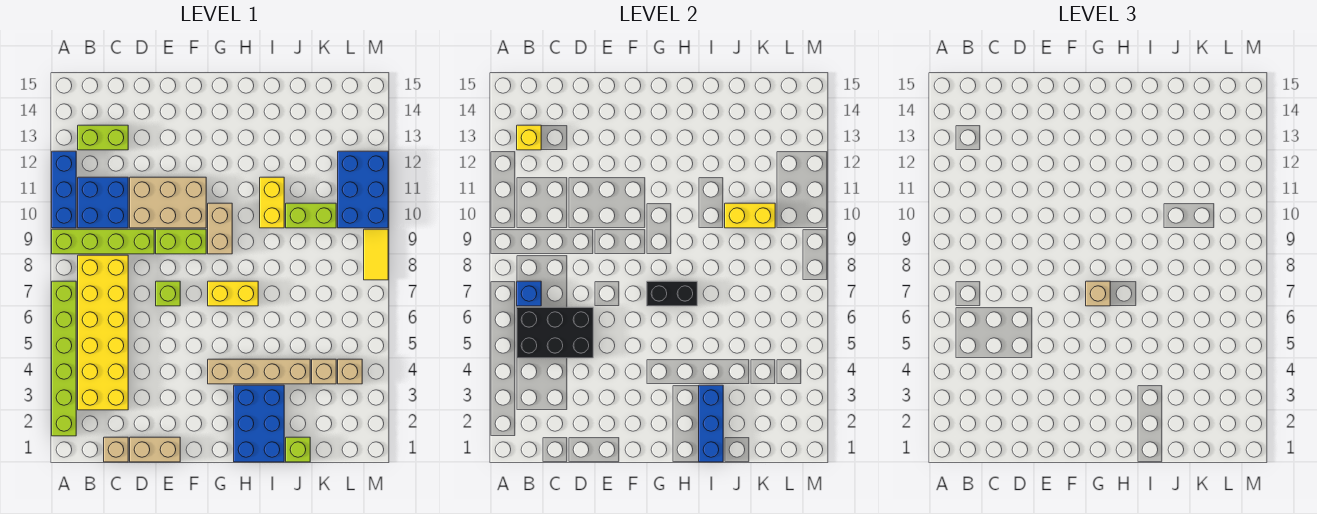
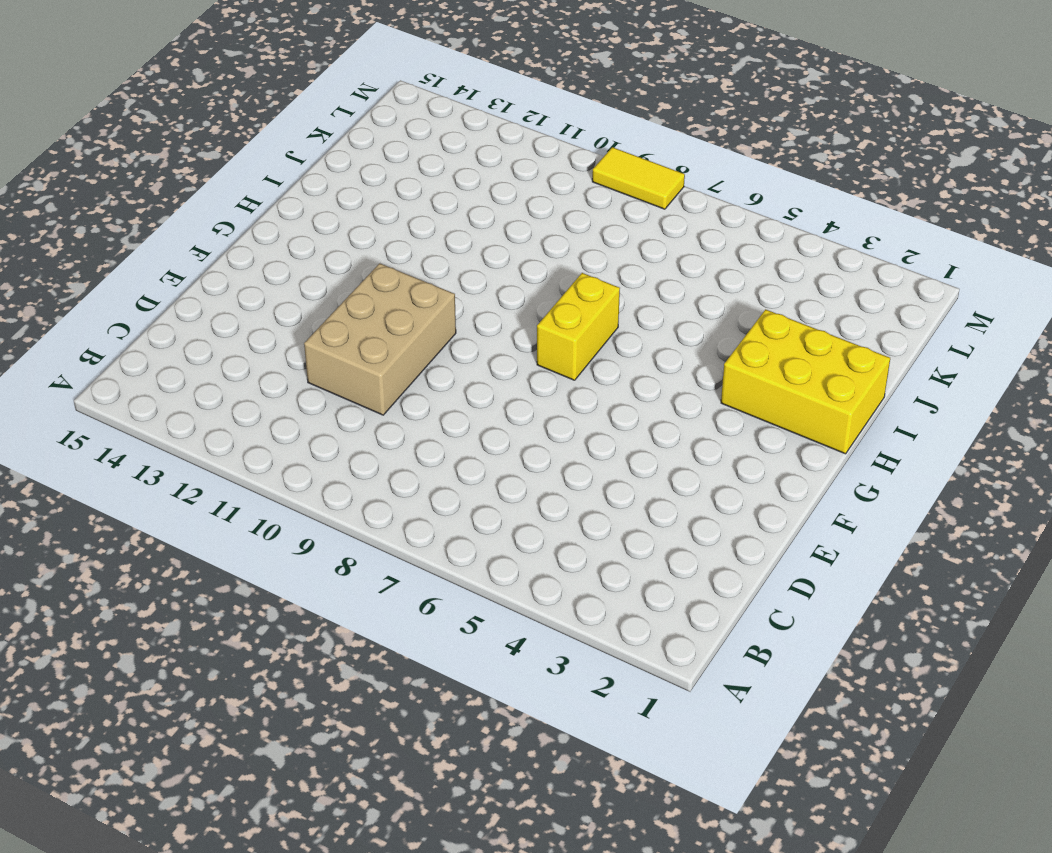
yellow 2x3 brick [721,309,890,454] -> blue 2x3 brick [234,385,284,462]
none -> lime 1x6 brick [52,281,76,436]
none -> lime 1x4 brick [52,229,154,254]
none -> blue 1x3 brick [52,151,76,228]

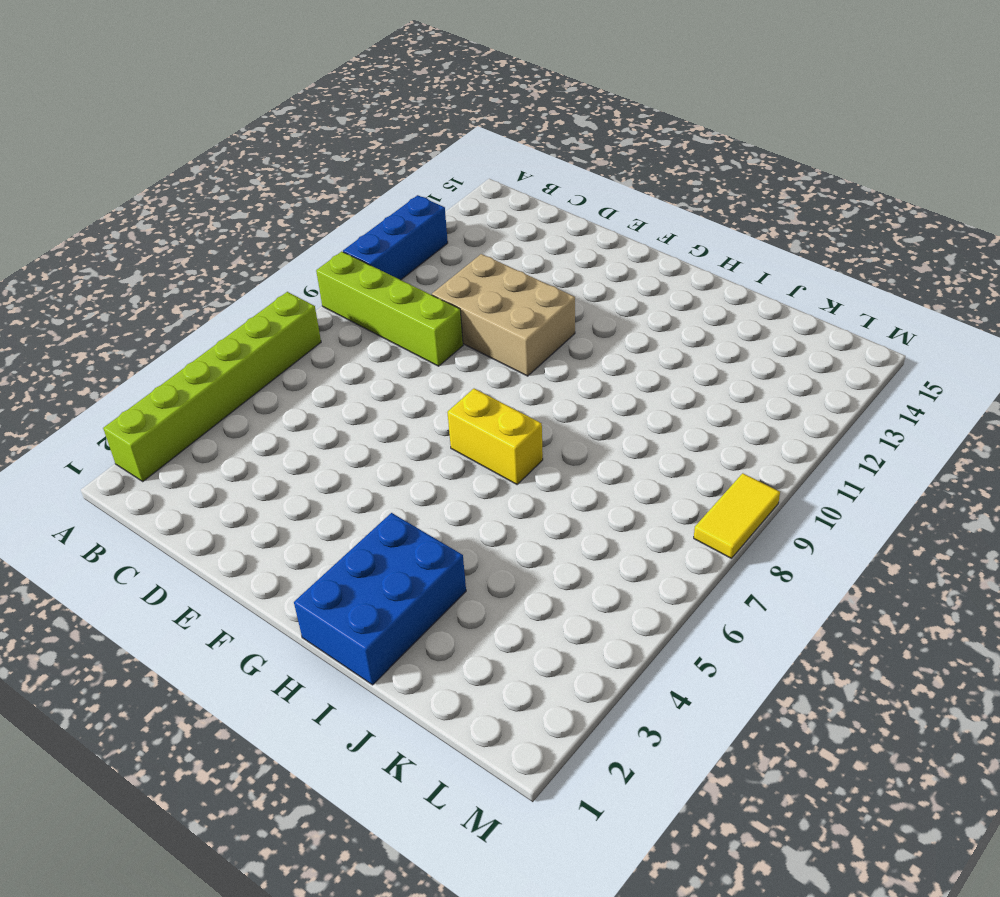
none -> yellow 2x6 brick [78,255,128,410]
none -> blue 2x2 brick [78,177,128,228]
none -> lime 1x2 brick [78,125,128,150]

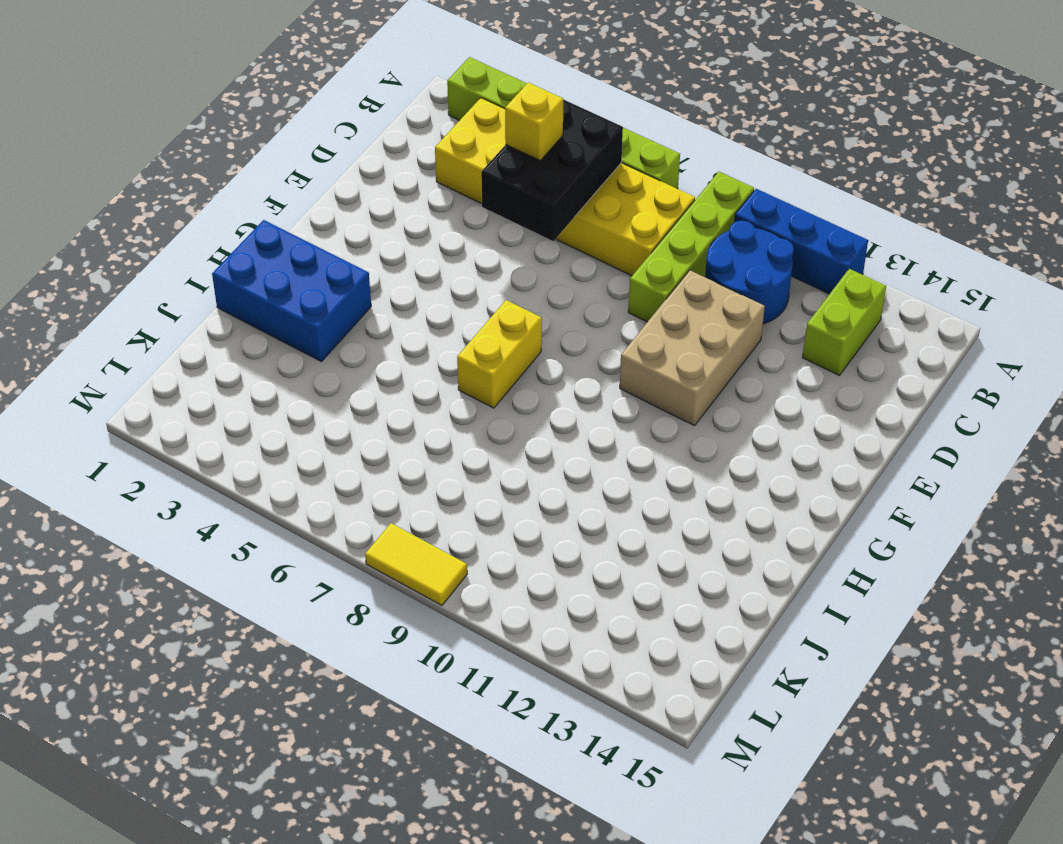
blue 2x2 round brick [705,221,794,324] -> blue 2x2 brick [78,177,128,228]
yellow 1x1 brick [505,83,563,161] -> yellow 1x1 brick moved to [517,125,541,150]
none -> tan 1x1 brick [104,437,128,462]
none -> tan 1x2 brick [130,437,180,462]
none -> lime 1x1 brick [156,281,180,306]

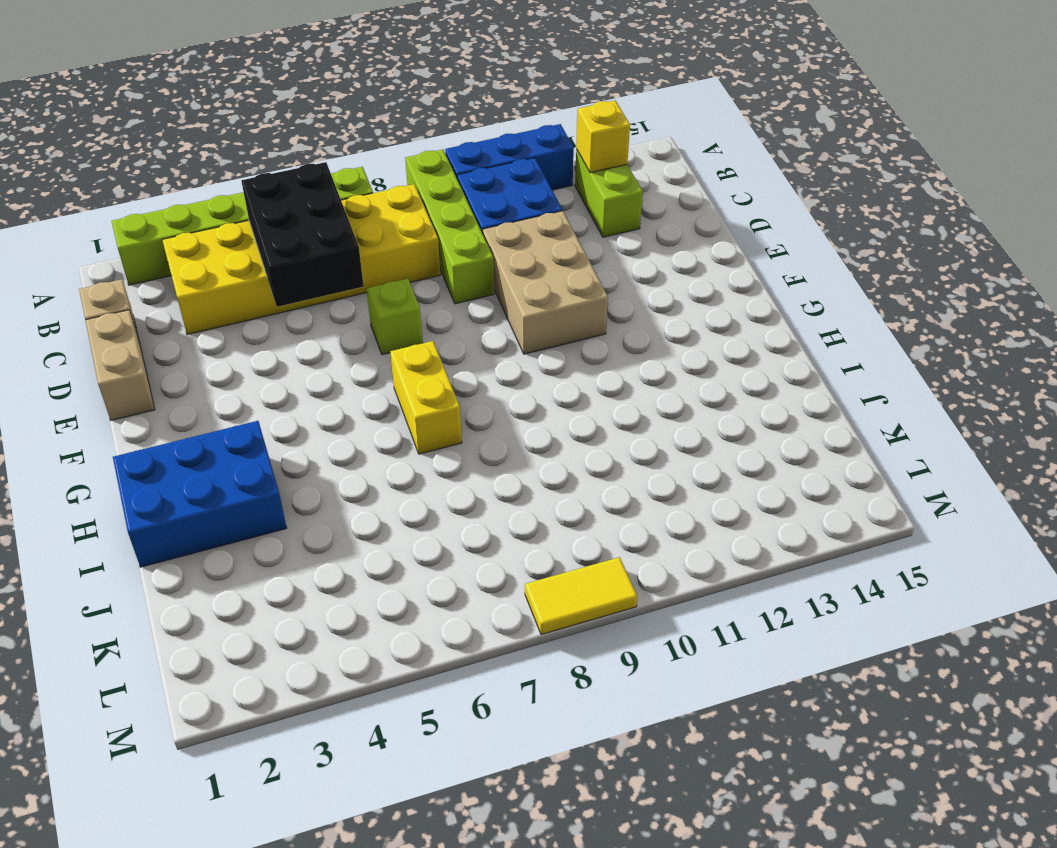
none -> lime 1x2 brick [156,229,206,254]
none -> tan 1x4 brick [208,359,310,384]
none -> tan 1x2 brick [208,203,232,254]

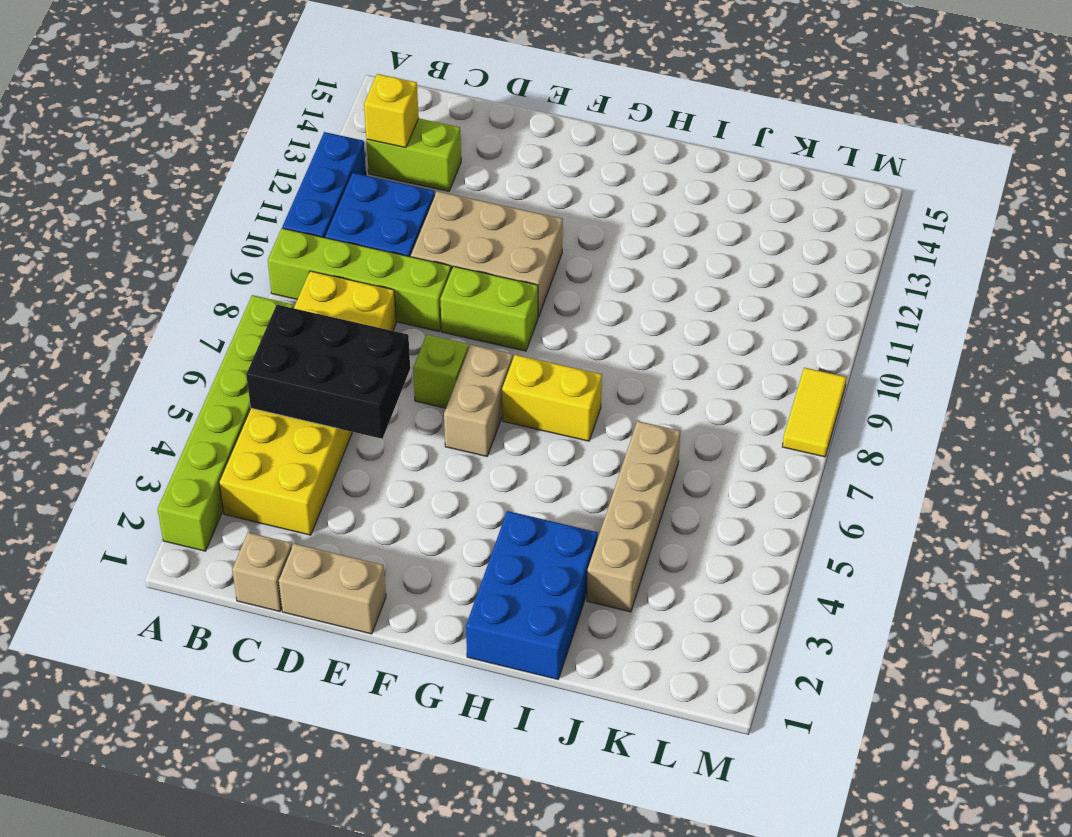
tan 1x2 brick [444,345,513,456] -> tan 1x2 brick moved to [208,203,232,254]
tan 1x4 brick [587,421,680,612] -> tan 1x4 brick turned to [208,359,310,384]
none -> yellow 1x2 brick [260,177,284,228]
none -> lime 1x1 brick [286,437,310,462]
none -> lime 1x2 brick [286,203,336,228]

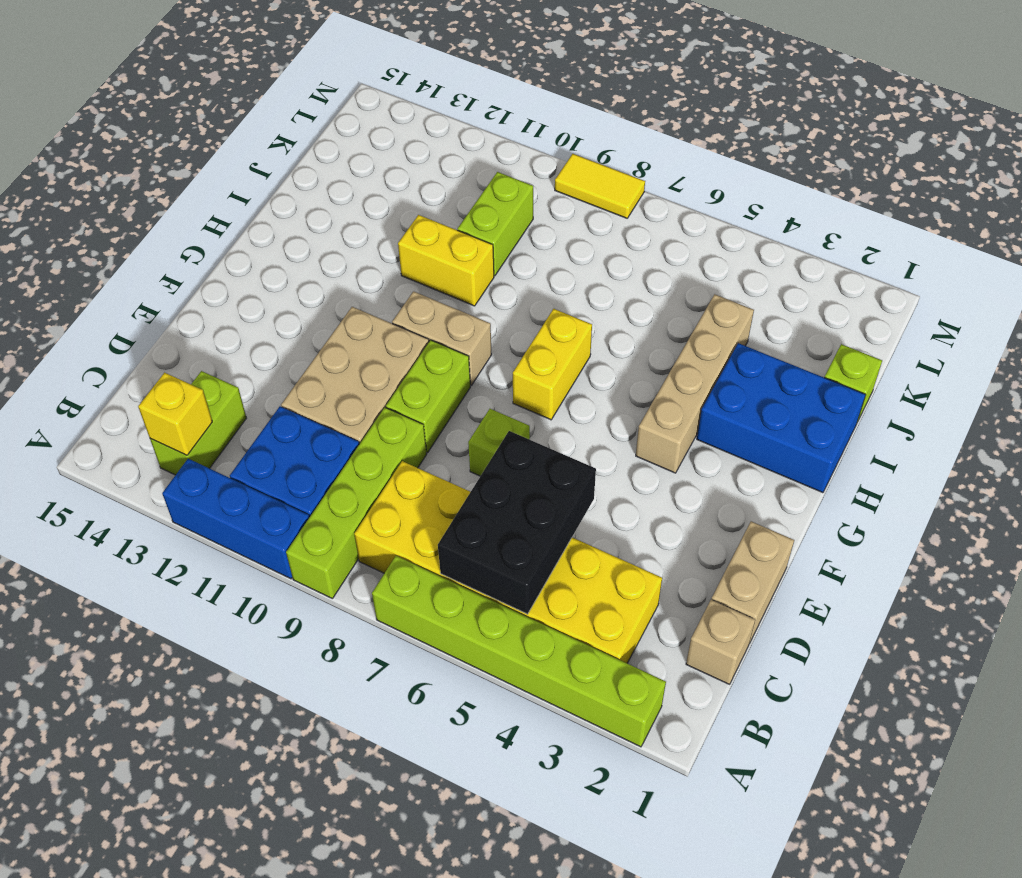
none -> tan 1x1 brick [312,359,336,384]
none -> tan 1x1 brick [338,359,362,384]
none -> blue 2x3 brick [338,151,388,228]

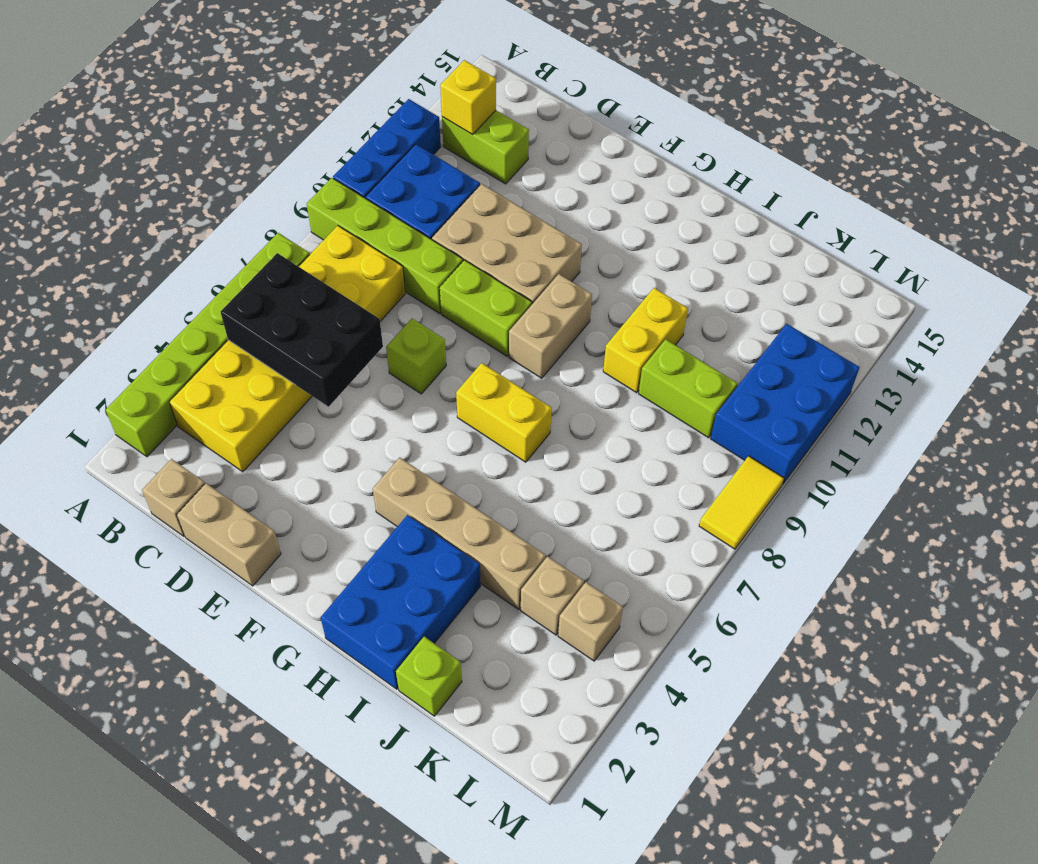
none -> blue 1x1 brick [517,281,541,306]
none -> black 1x2 brick [647,281,697,306]
none -> blue 1x3 brick [699,385,723,462]

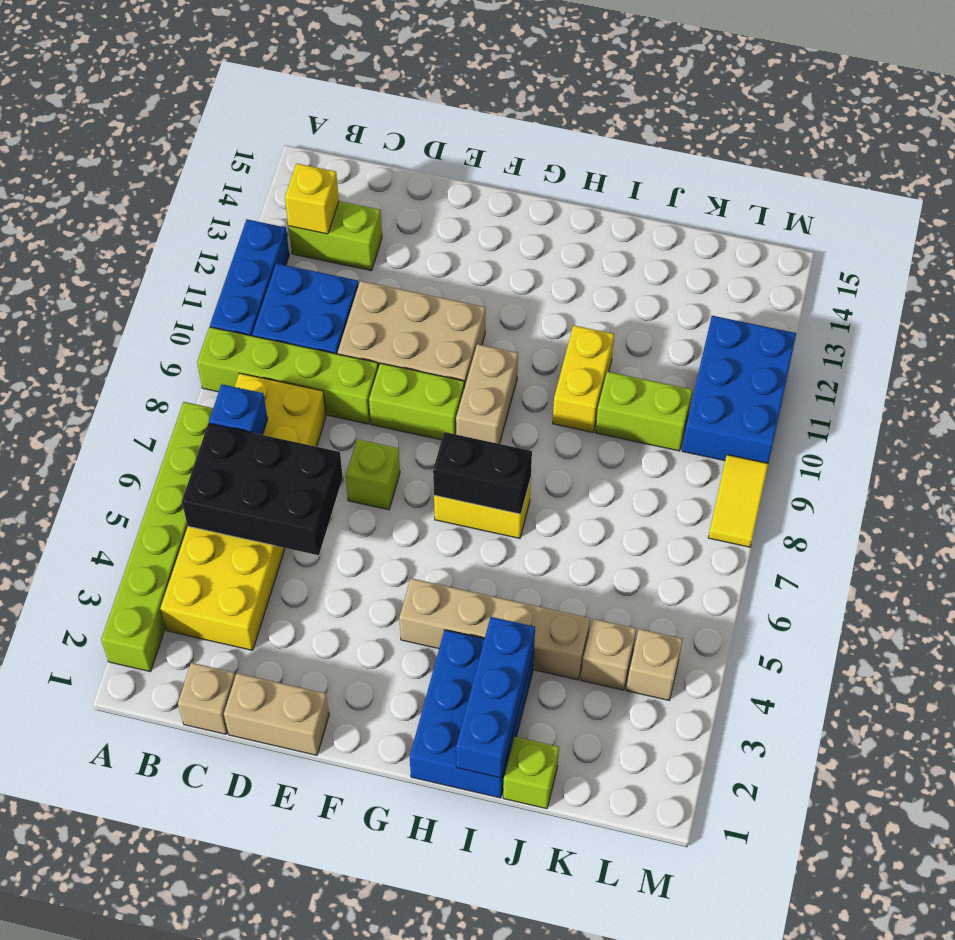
none -> yellow 1x2 brick [725,203,775,228]
none -> tan 1x1 brick [1086,281,1110,306]

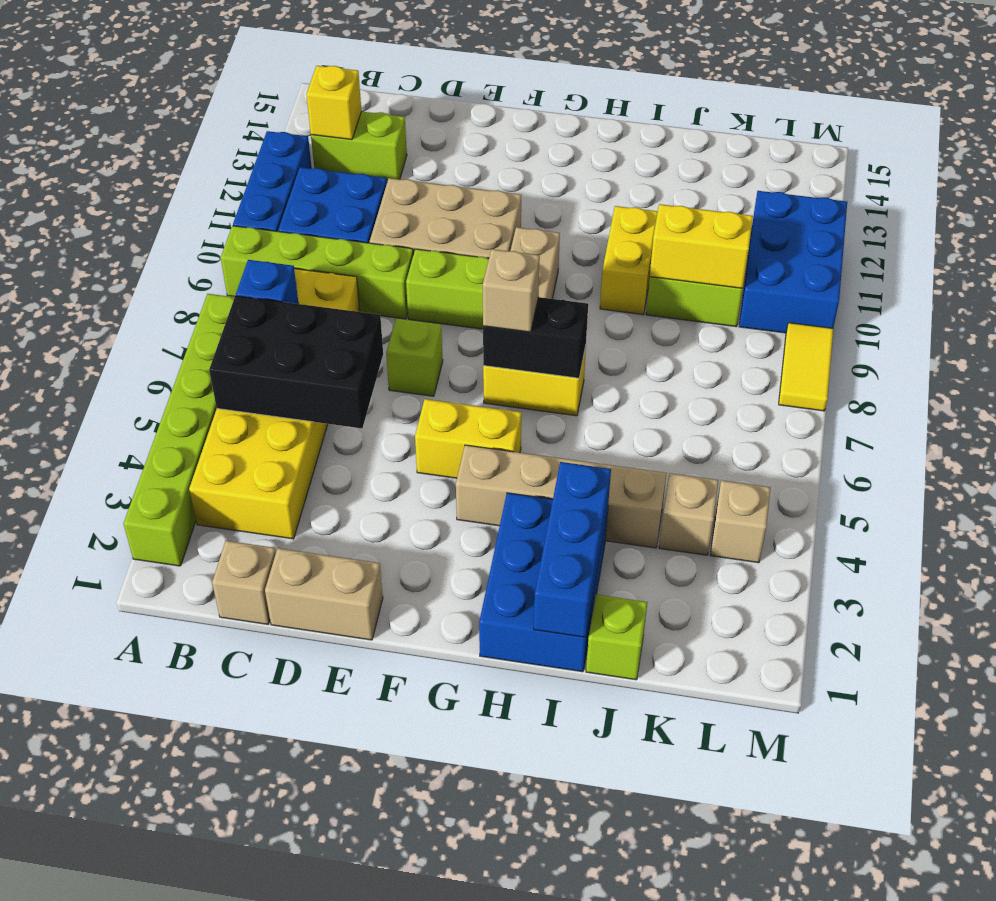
yellow 1x2 brick [415,399,521,478] -> none

